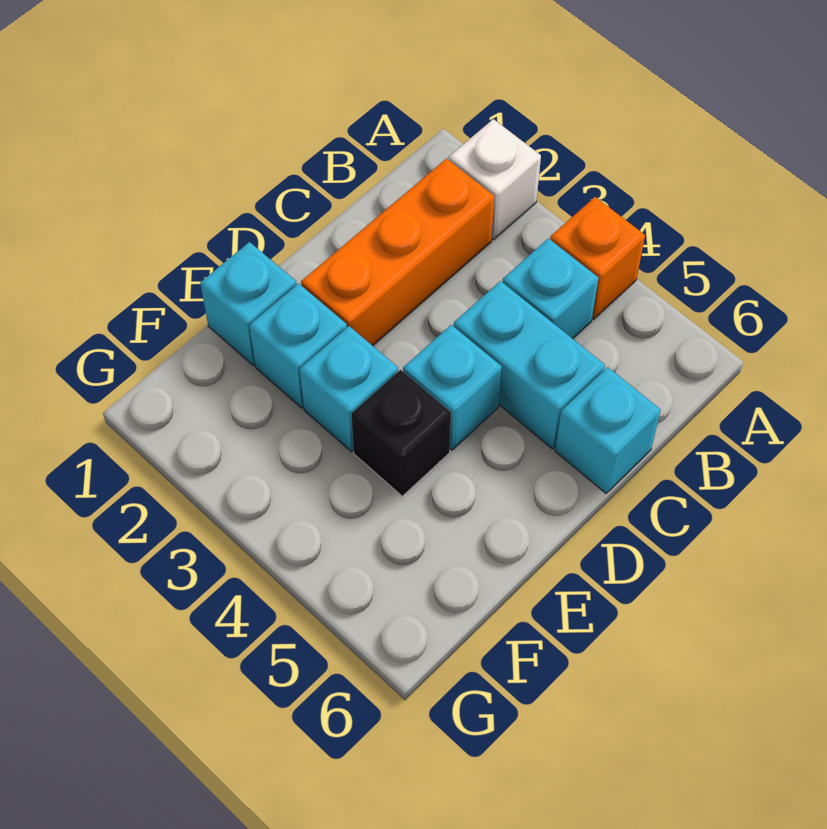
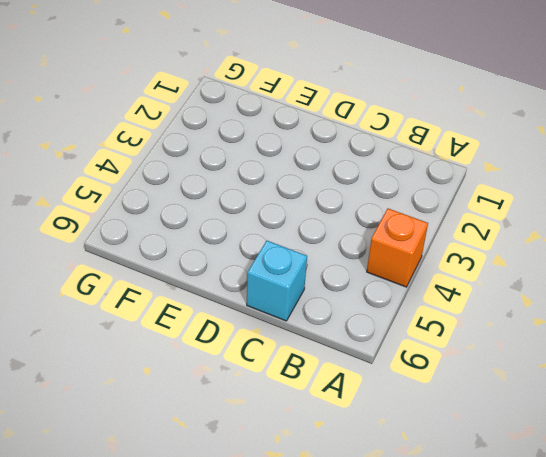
none -> white 1x1 brick [449,119,541,240]
none -> orange 1x3 brick [301,159,494,346]

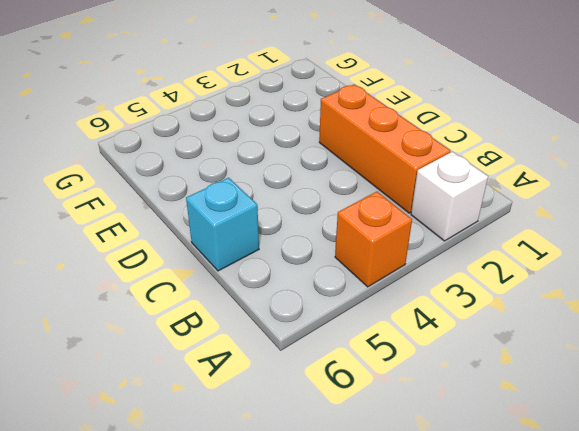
none -> cyan 1x1 brick [503,238,599,339]
none -> cyan 1x2 brick [454,281,605,449]

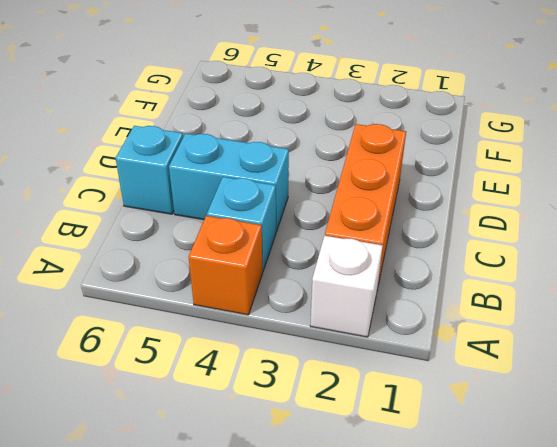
none -> cyan 1x1 brick [403,325,502,450]
none -> cyan 1x1 brick [200,242,297,365]

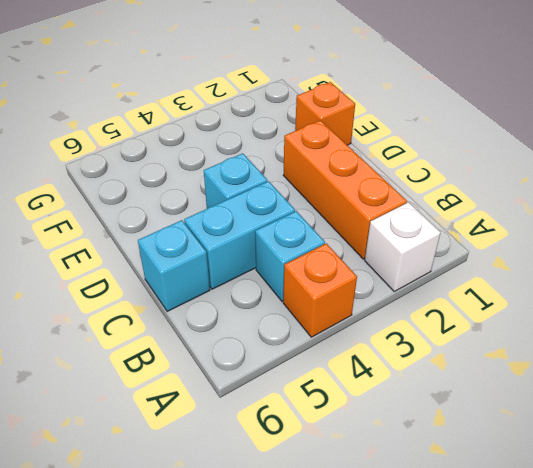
orange 1x1 brick [295,82,355,145] -> cyan 1x1 brick [200,242,297,365]
none -> cyan 1x1 brick [249,283,347,408]
none -> cyan 1x1 brick [300,326,398,451]

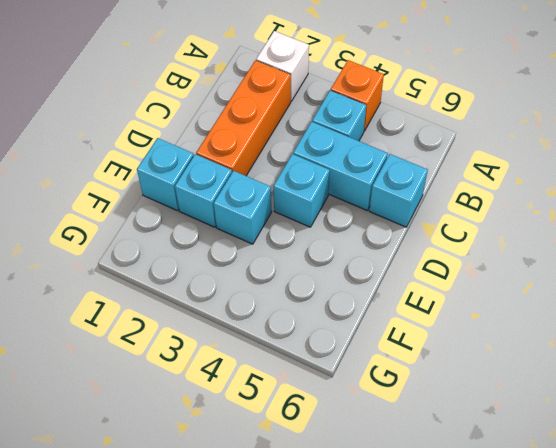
none -> black 1x1 brick [351,370,451,496]

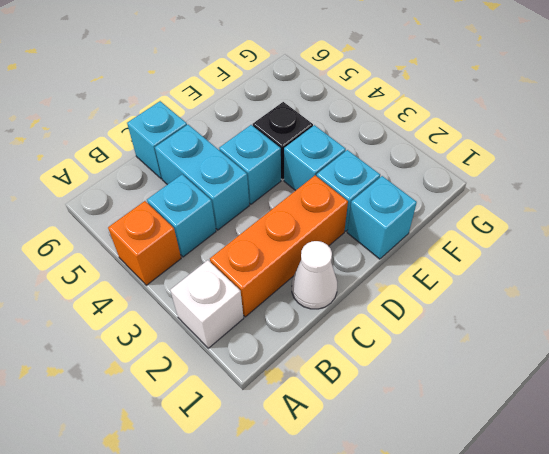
white 1x1 cone [292,241,337,309] -> none

